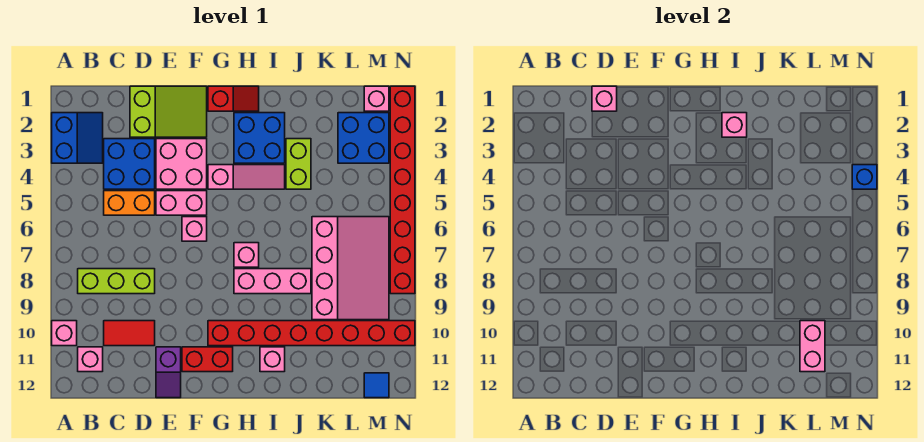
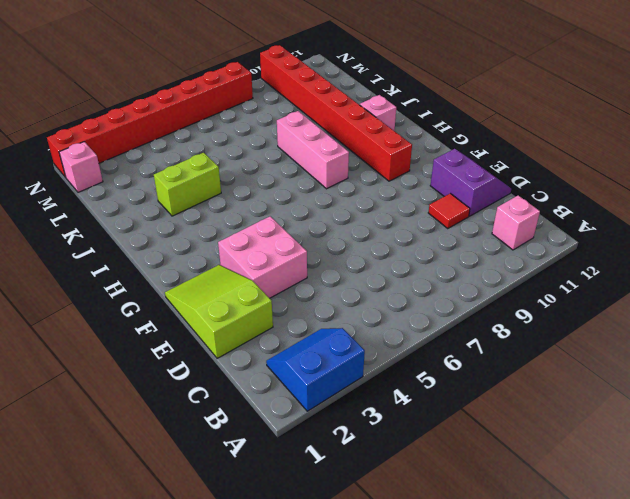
red 1x1 tile [428,193,470,229] -> red 1x2 tile [104,321,155,346]
purple 2x2 slope [430,149,511,216] -> purple 1x2 slope [156,347,181,398]
none -> pink 1x1 brick [52,321,77,346]
none -> lime 1x3 brick [78,269,155,294]
none -> blue 2x2 brick [104,139,155,189]
none -> orange 1x2 brick [104,191,155,215]

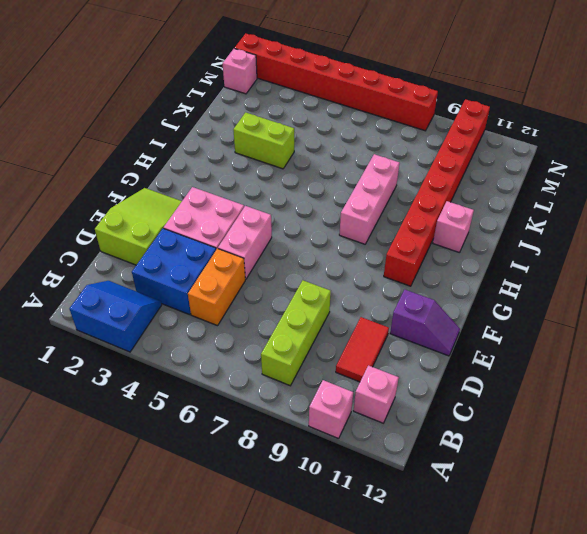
none -> pink 1x1 brick [182,217,207,241]
none -> red 1x2 brick [182,347,233,372]
none -> red 1x2 slope [208,86,259,111]
none -> pink 1x3 slope [208,165,285,189]

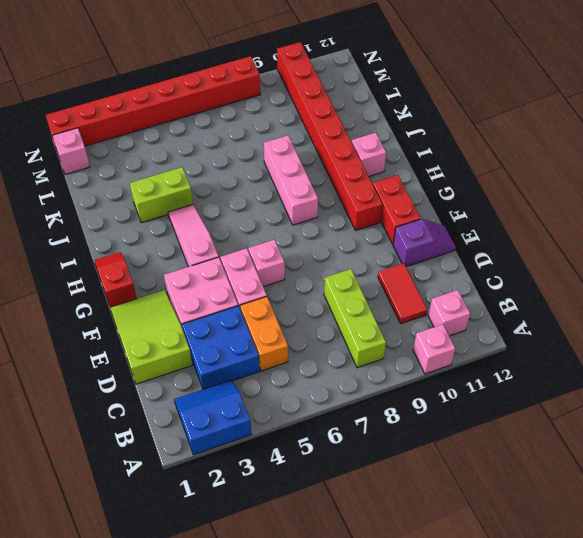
none -> blue 2x2 brick [234,113,285,163]
none -> pink 1x1 brick [234,243,259,267]
none -> pink 3x4 slope [312,217,389,320]
none -> blue 2x2 brick [338,113,389,163]

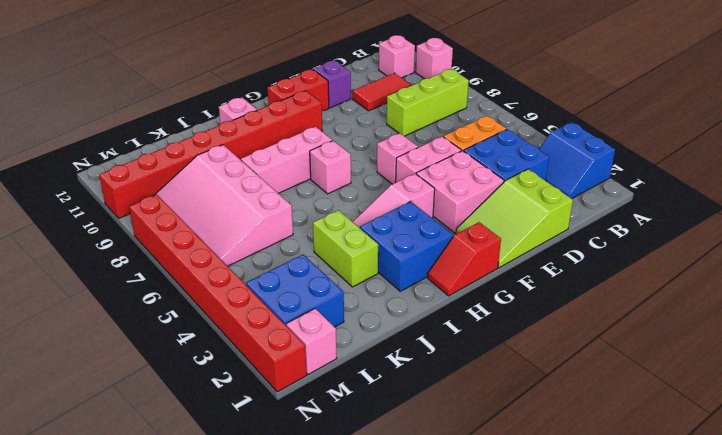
none -> blue 1x1 tile [364,373,389,398]
none -> pink 1x1 brick [592,86,617,111]
none -> pink 1x1 brick [722,113,747,137]
none -> pink 1x2 brick [800,321,825,372]

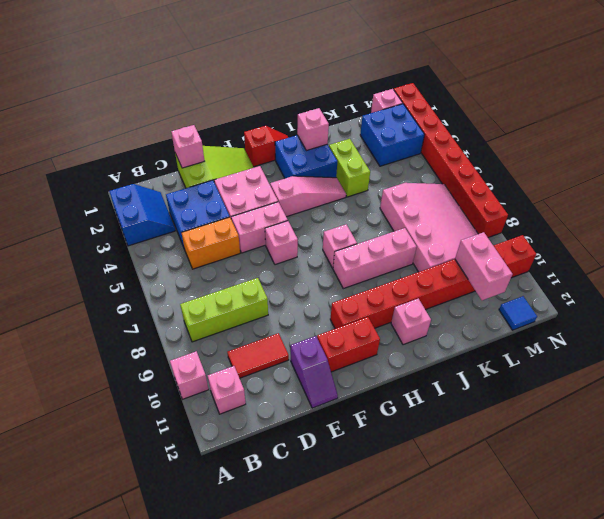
none -> blue 1x1 brick [852,165,877,189]

